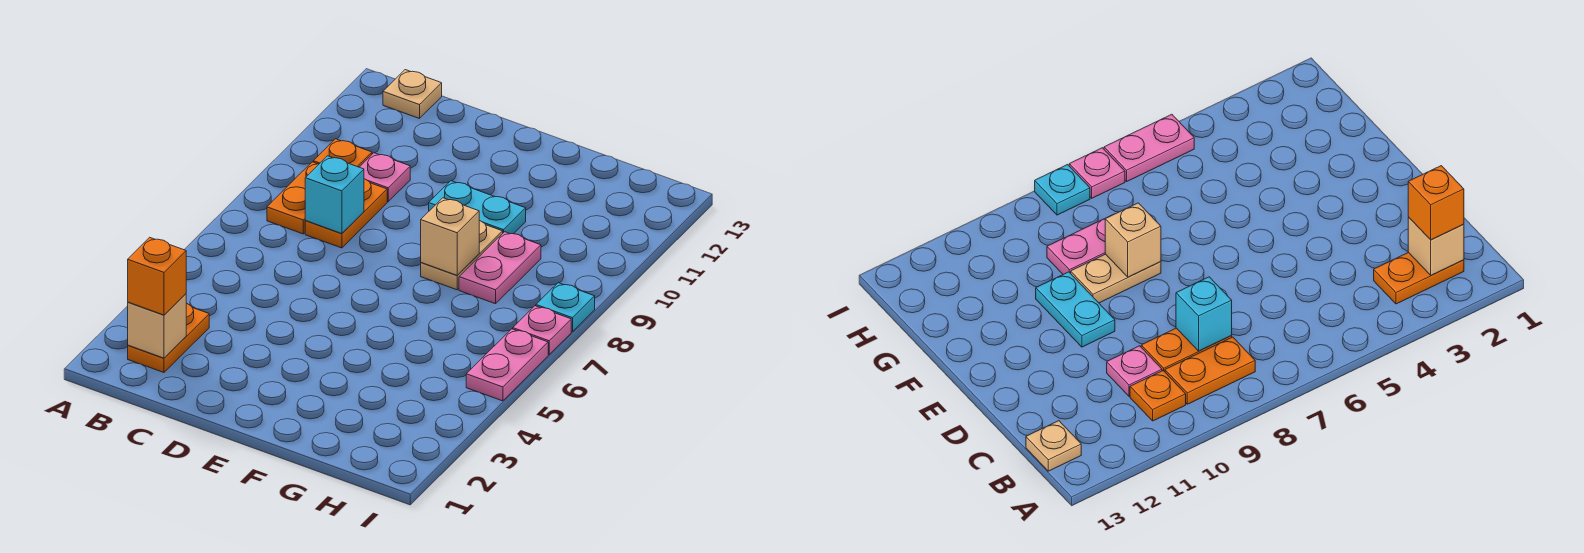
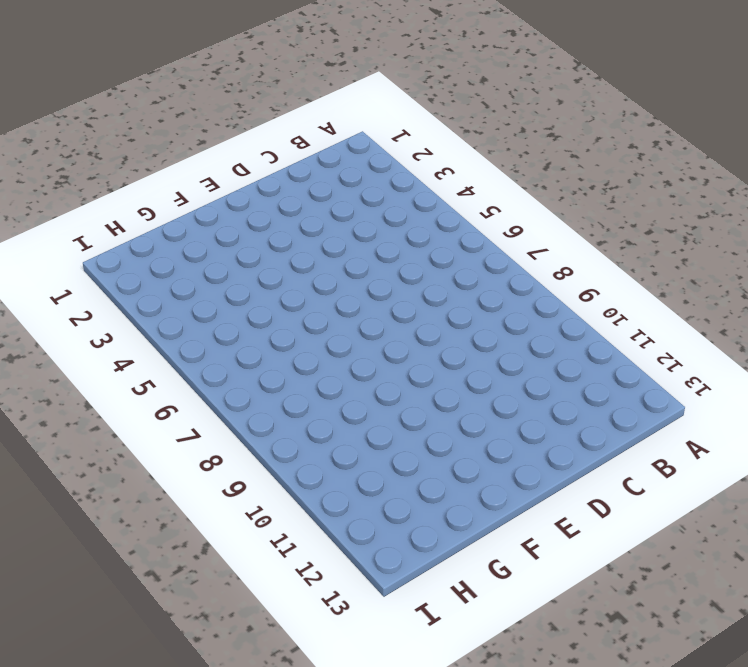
none -> orange 1x2 plate [128,303,209,372]
none -> orange 1x2 plate [267,162,319,234]
none -> orange 1x1 plate [313,139,372,167]

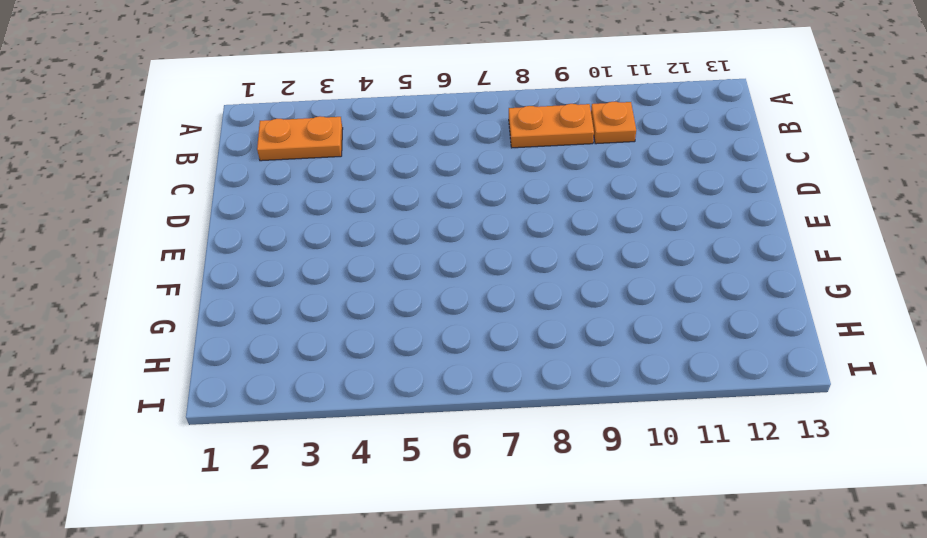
none -> tan 1x1 plate [383,70,442,119]
none -> orange 1x2 plate [305,179,387,248]
none -> pink 1x1 plate [360,153,410,202]

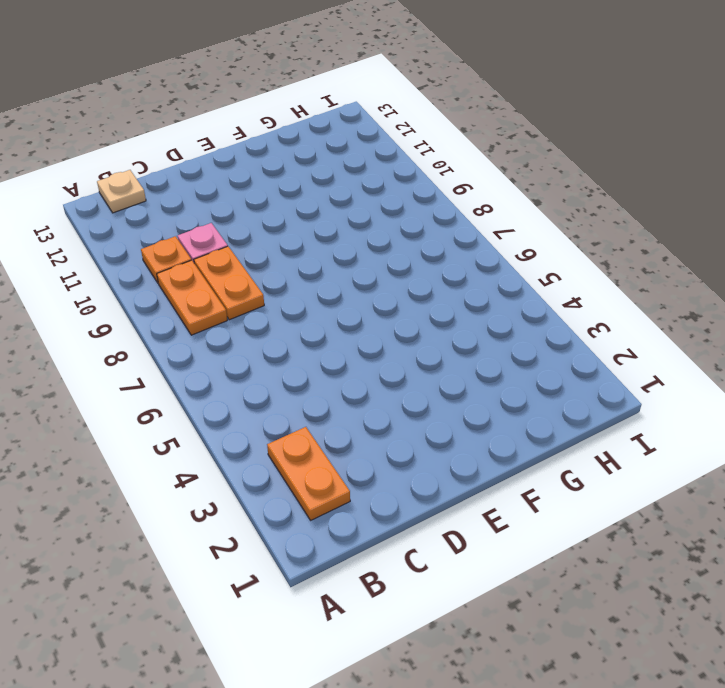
none -> cyan 1x2 plate [429,181,526,234]
none -> tan 1x2 plate [421,221,503,290]
none -> pink 1x2 plate [459,232,541,304]

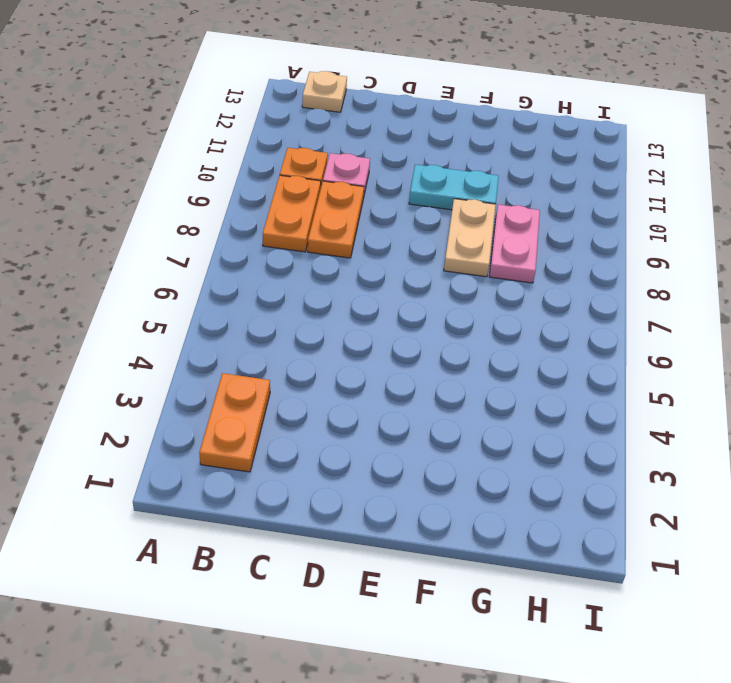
none -> pink 1x2 plate [466,329,548,401]
none -> pink 1x1 plate [513,306,571,355]
none -> cyan 1x1 plate [536,283,595,332]

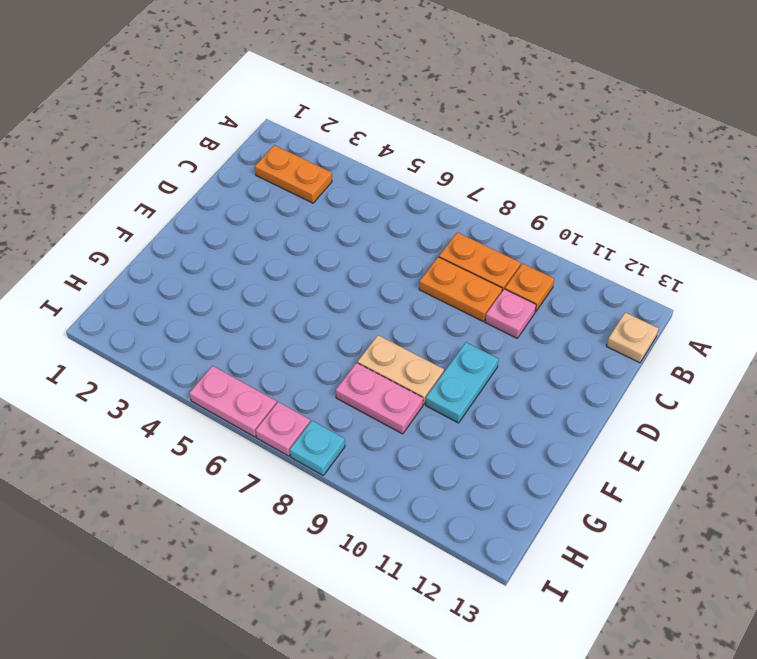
none -> tan 1x1 brick [128,294,186,358]
none -> cyan 1x1 brick [305,156,364,234]
none -> tan 1x1 brick [421,198,479,275]

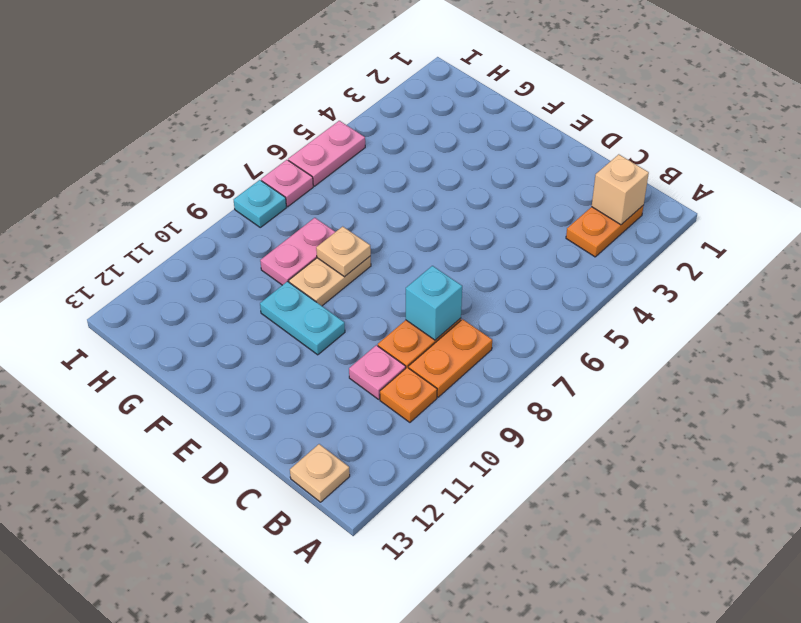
tan 1x1 plate [316,226,371,277] -> tan 1x1 brick [421,198,479,275]
none -> orange 1x1 brick [128,237,186,315]

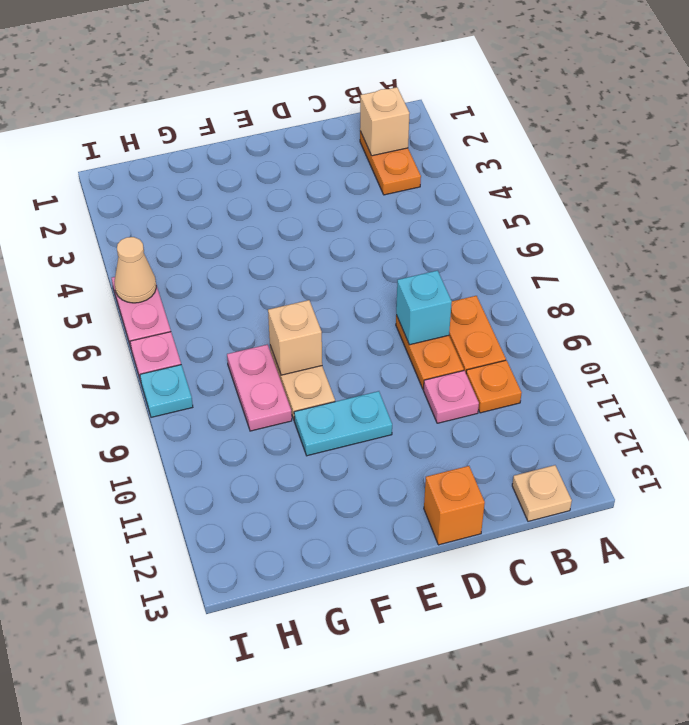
orange 1x1 brick [424,466,485,545] -> orange 1x1 brick moved to [128,237,186,315]
tan 1x1 cone [114,237,156,303] -> none

